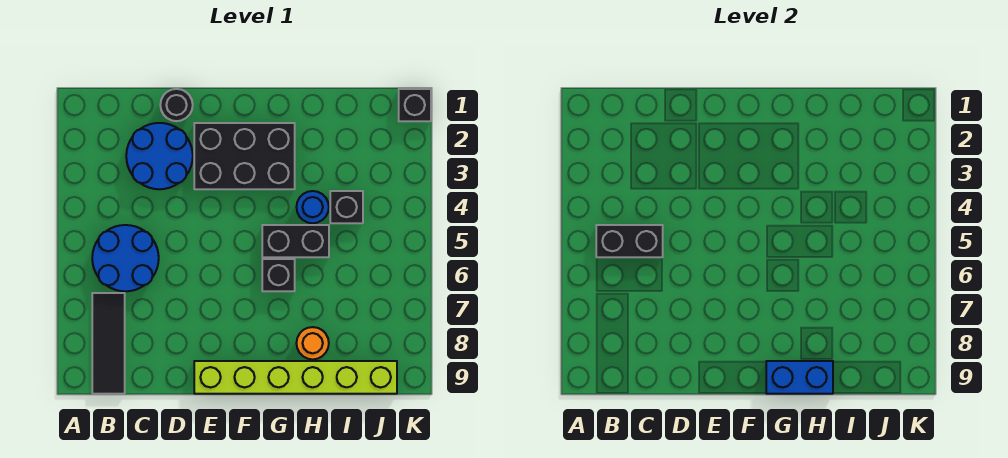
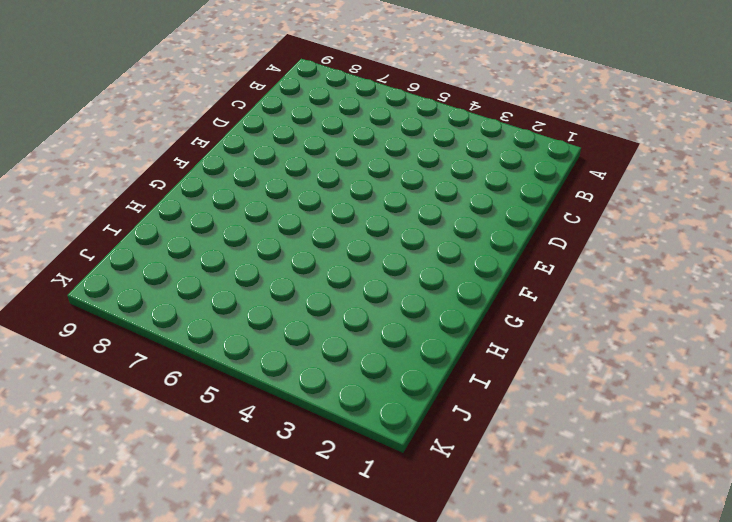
none -> blue 2x2 round brick [92,225,159,291]
none -> black 1x3 tile [92,293,125,394]
none -> blue 2x2 round brick [126,123,193,189]

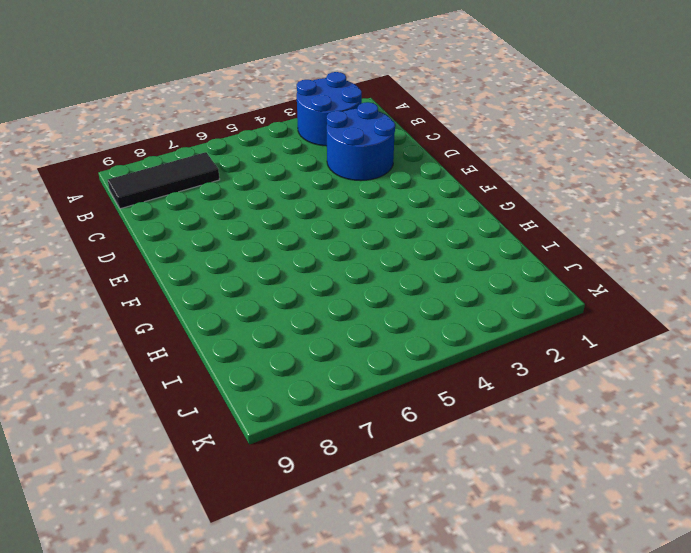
blue 2x2 round brick [297,72,362,146] -> blue 2x2 round brick moved to [92,225,159,291]
none -> black 1x1 round brick [160,89,193,121]
none -> black 2x3 brick [194,123,295,189]
none -> lime 1x6 brick [194,361,397,394]

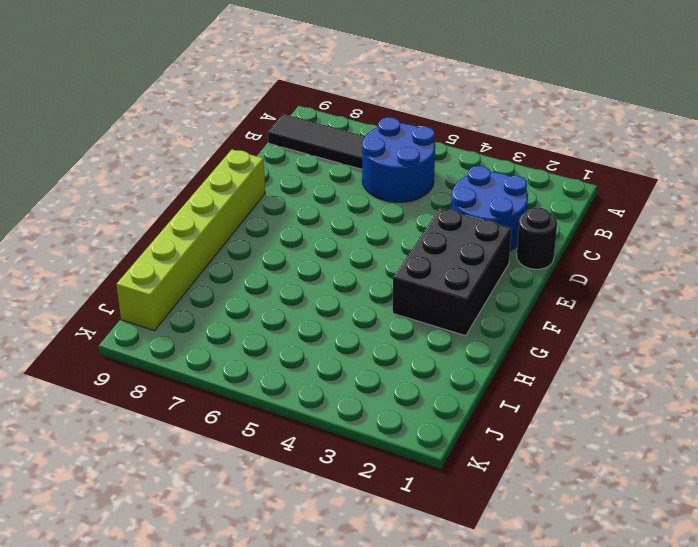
none -> black 1x2 brick [262,225,329,257]
none -> black 1x1 brick [262,259,295,291]
none -> blue 1x1 round brick [297,191,329,223]

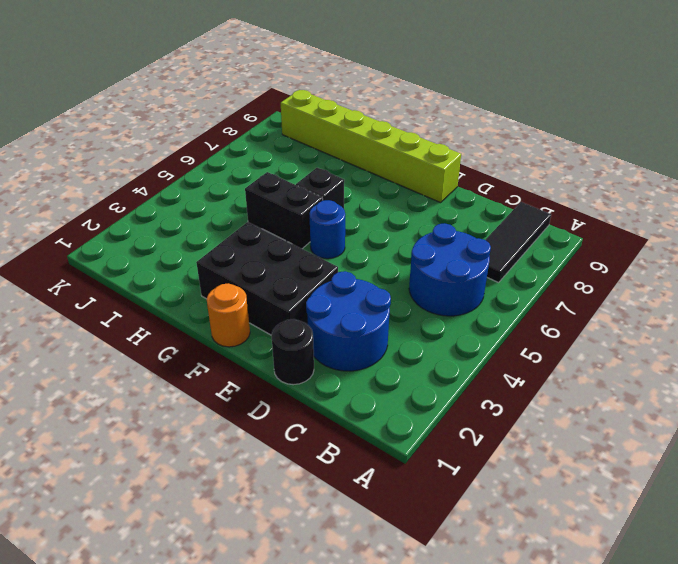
orange 1x1 round brick [207,283,250,347] -> orange 1x1 round brick moved to [296,327,329,359]
blue 1x1 round brick [310,200,345,259] -> blue 1x1 round brick moved to [297,191,329,223]
none -> black 1x1 brick [330,191,363,223]
none -> black 1x1 brick [399,89,431,121]
none -> black 1x2 brick [596,225,663,257]

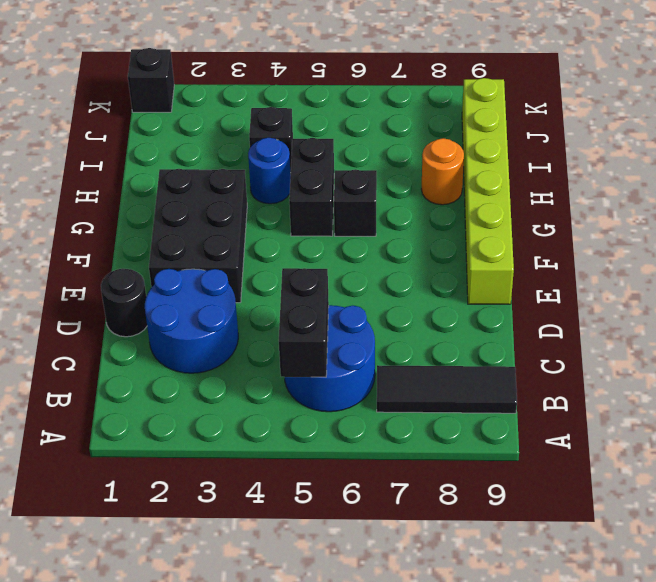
none -> blue 1x2 brick [766,361,833,394]

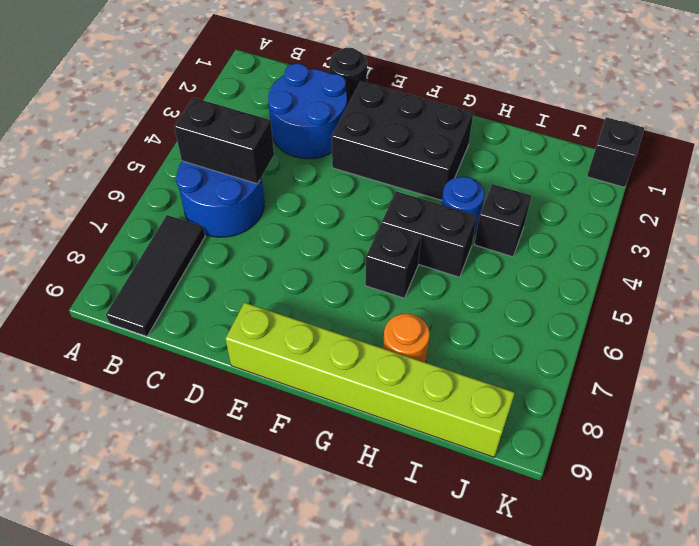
none -> blue 1x2 brick [766,361,833,394]

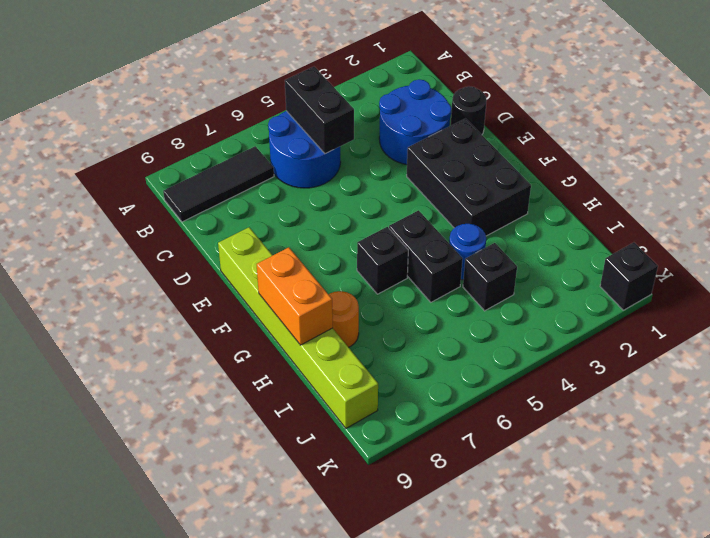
orange 1x2 brick [257,247,333,345] -> blue 1x2 brick [766,361,833,394]

